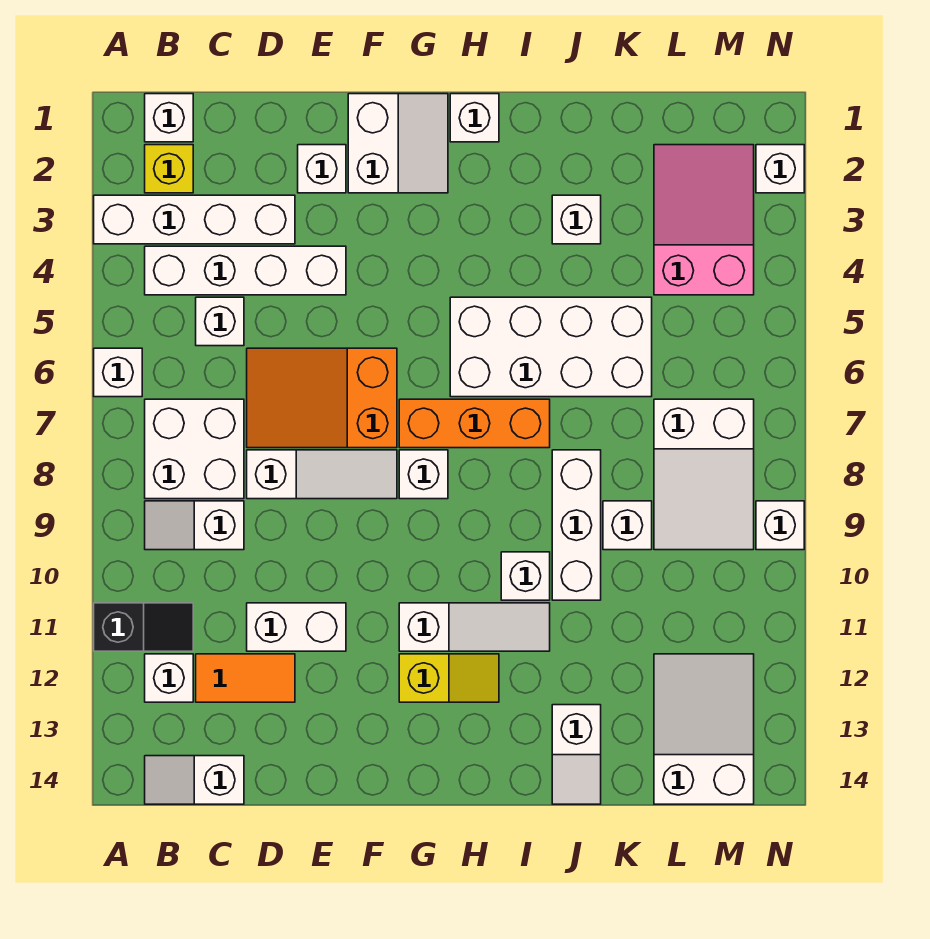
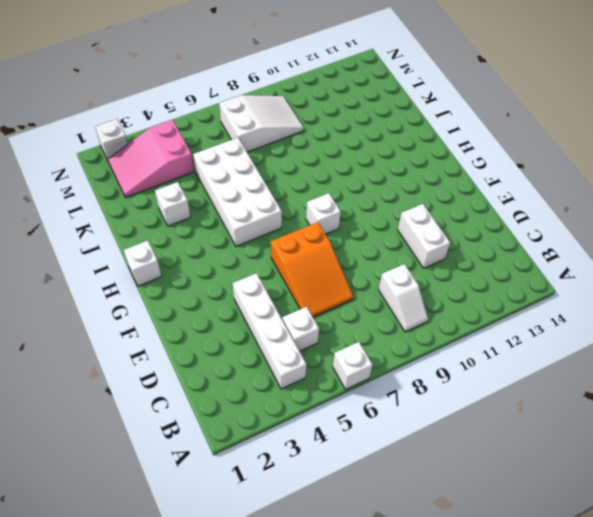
none -> white 1x4 brick [94,195,295,244]
none -> black 1x2 slope [94,603,193,651]
none -> white 1x1 brick [145,94,193,142]
none -> yellow 1x1 brick [145,145,193,193]

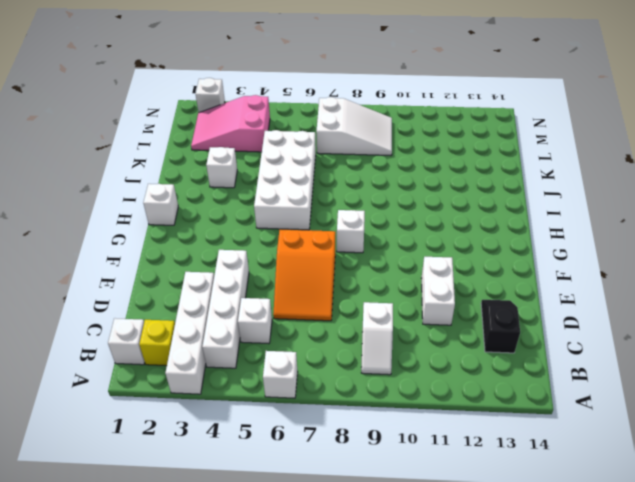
black 1x2 slope [481,300,520,353] -> black 1x2 slope moved to [94,603,193,651]
none -> white 2x2 brick [145,399,244,499]
none -> white 1x1 brick [145,654,193,702]
none -> white 1x2 slope [145,756,244,804]
none -> orange 1x2 tile [196,654,295,702]

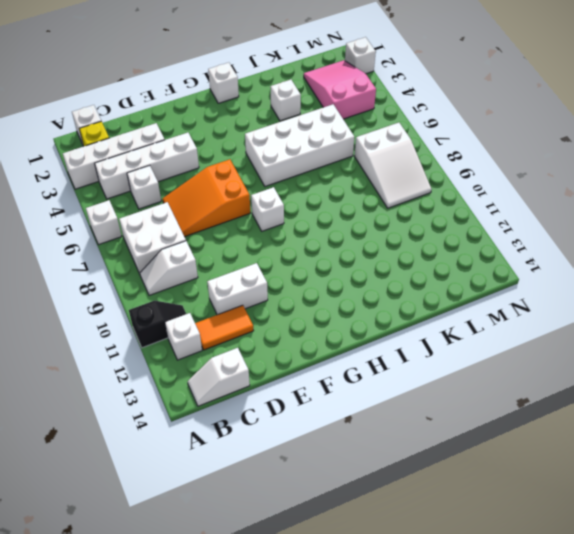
none -> white 1x3 slope [247,450,397,499]
none -> white 1x1 brick [298,145,346,193]
none -> white 2x2 slope [348,94,448,193]
none -> orange 1x3 brick [399,399,550,448]

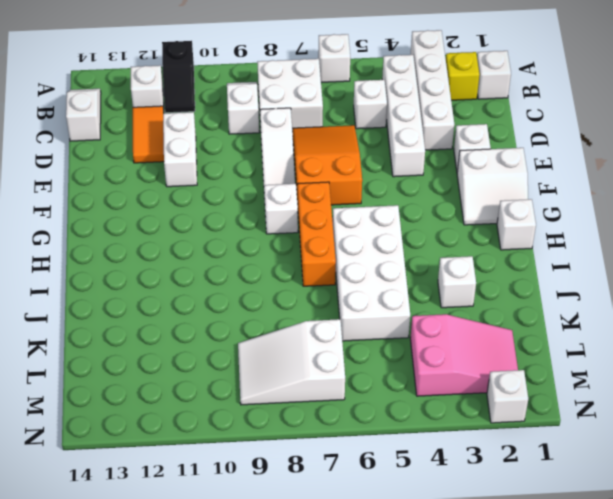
none -> white 1x3 slope [399,603,550,651]
none -> yellow 1x2 slope [399,654,499,702]
none -> white 1x1 brick [501,552,550,600]
none -> white 1x3 brick [552,450,601,600]

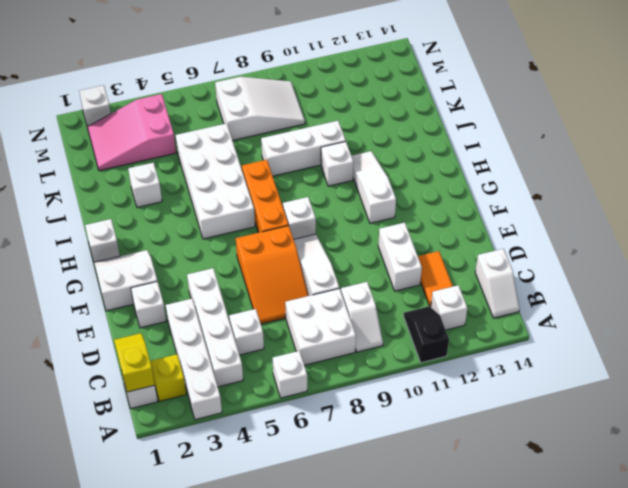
yellow 1x2 slope [114,333,155,392] -> yellow 1x2 slope moved to [399,654,499,702]
none -> white 1x2 slope [552,705,601,804]
none -> white 1x1 brick [603,501,652,550]
none -> white 2x3 slope [654,654,754,804]
none -> white 1x1 brick [756,501,804,550]

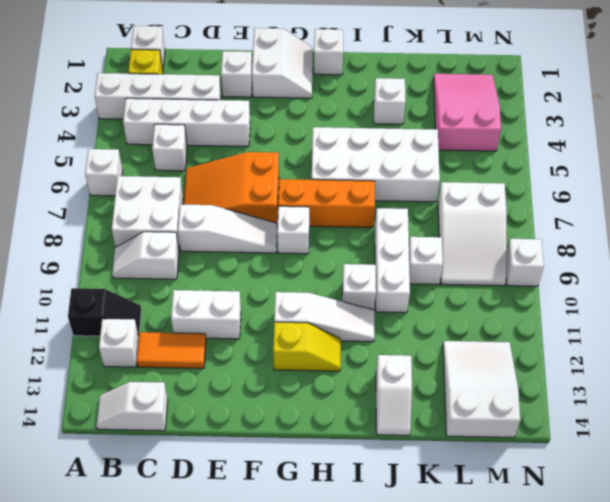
none -> white 1x1 brick [756,145,804,193]

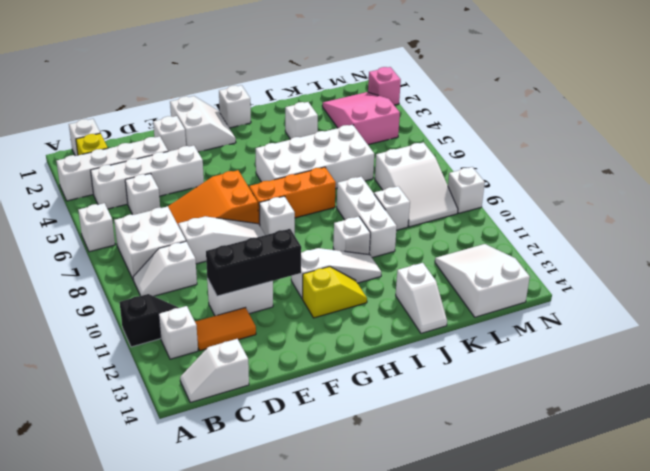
black 1x3 brick [206,229,301,296] -> none
pink 1x1 brick [368,67,401,105] -> white 1x1 brick [756,145,804,193]

